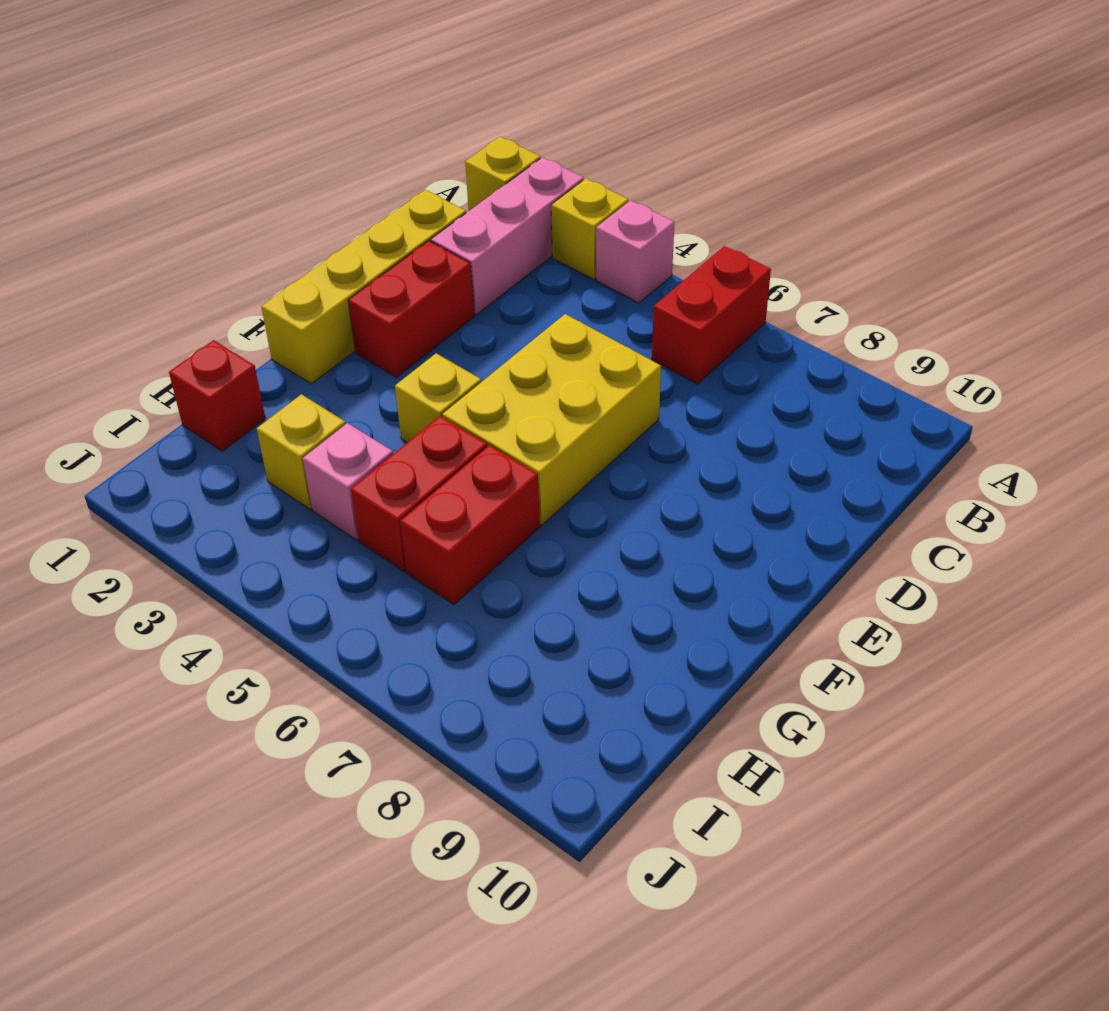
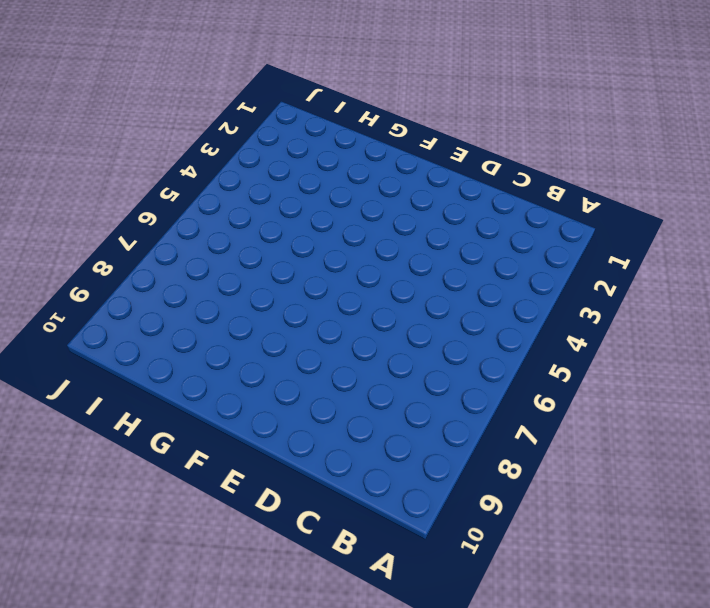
none -> yellow 1x1 brick [465,137,540,211]
none -> pink 1x3 brick [431,157,584,315]
none -> yellow 1x1 brick [551,179,628,280]

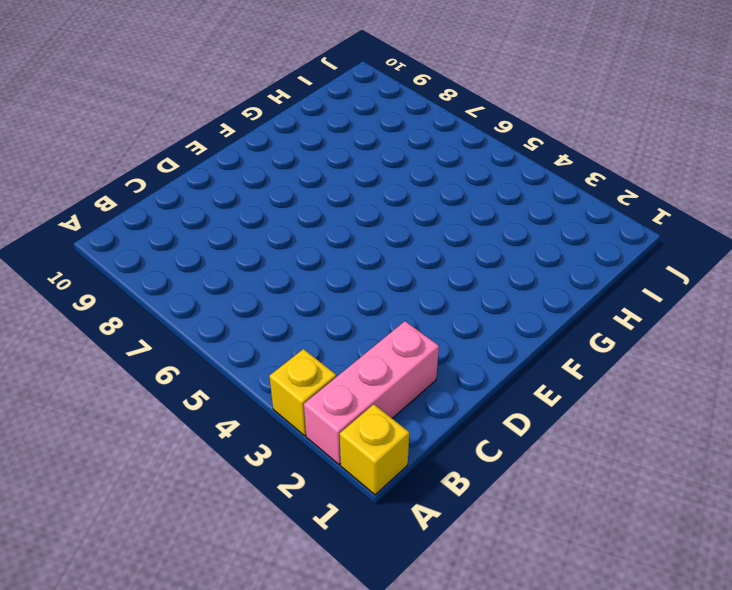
none -> pink 1x1 brick [596,200,674,303]
none -> red 1x2 brick [652,246,771,384]
none -> yellow 1x4 brick [261,190,466,384]

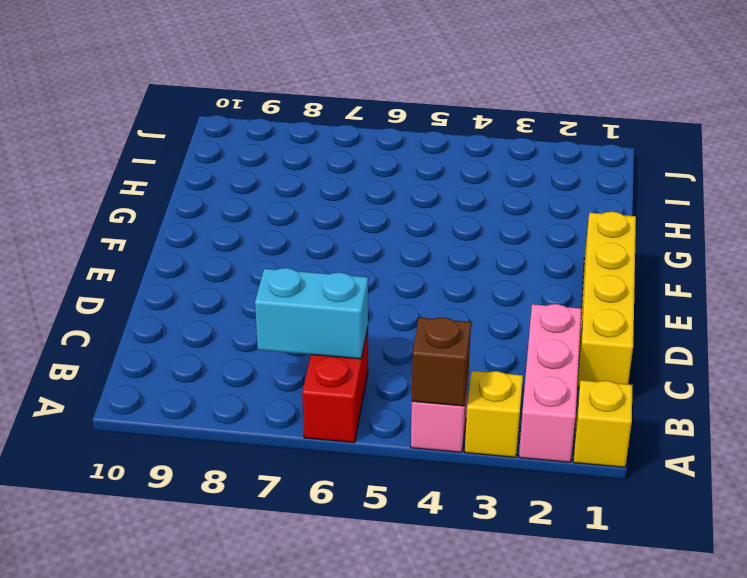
brown 1x1 brick [412,317,471,406] -> none
cyan 1x2 brick [255,268,368,359] -> none
none -> red 1x2 brick [348,241,474,377]
none -> yellow 2x3 brick [442,314,661,525]
none -> yellow 1x1 brick [395,353,481,442]

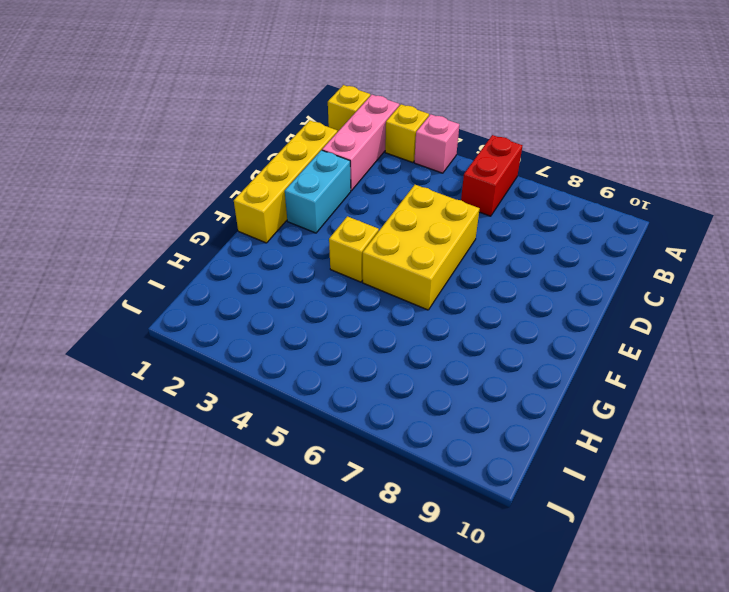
cyan 1x2 brick [285,150,351,233] -> red 1x2 brick [348,241,474,377]
none -> red 1x2 brick [351,416,487,572]
none -> red 1x2 brick [400,445,540,604]
none -> red 1x1 brick [169,340,266,451]

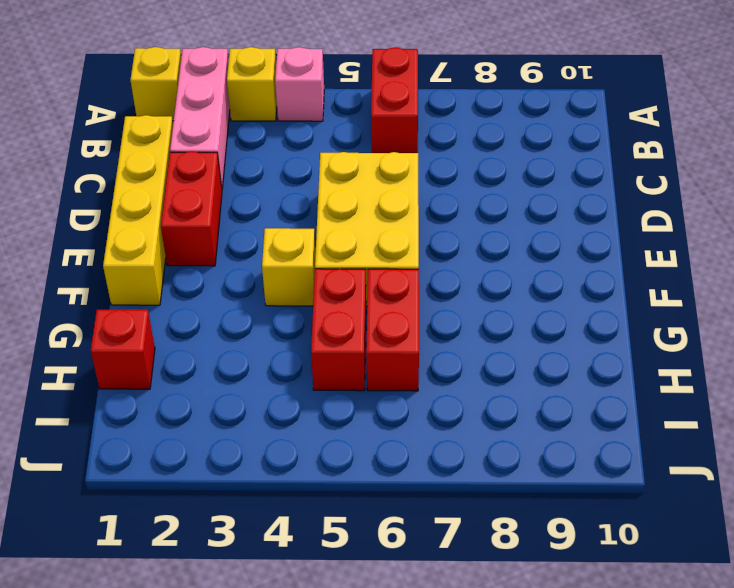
none -> yellow 1x1 brick [257,394,346,509]
none -> pink 1x1 brick [303,423,393,540]

